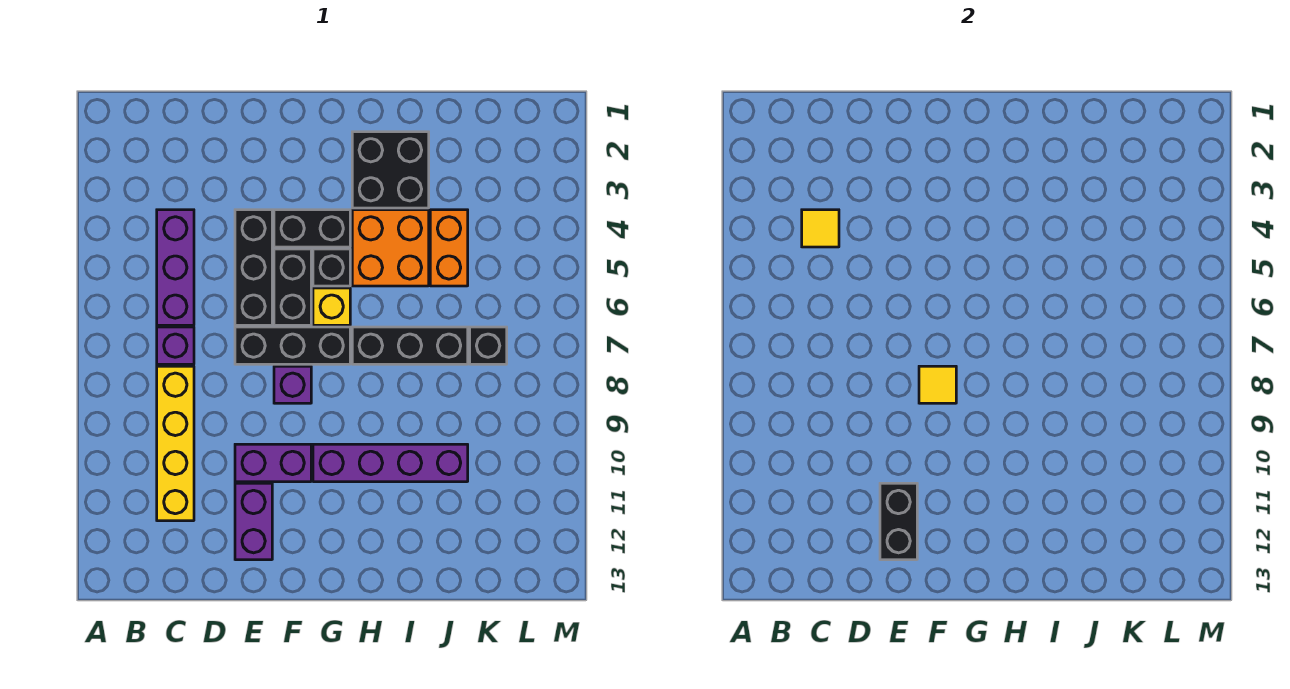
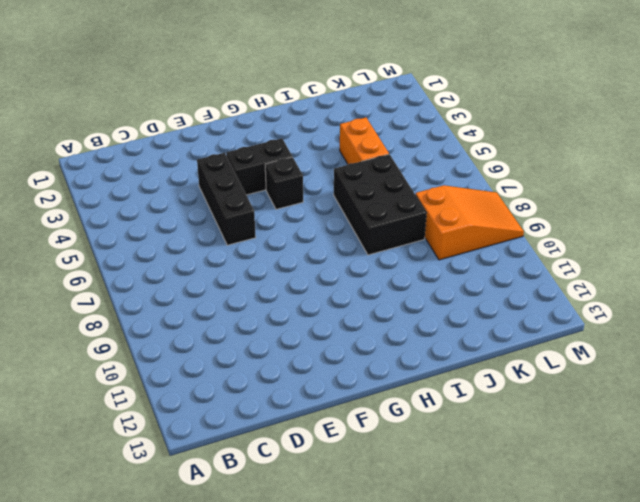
black 2x3 brick [334,154,426,255] -> black 1x3 brick [352,327,468,364]
orange 2x3 slope [416,185,524,260] -> none
none -> purple 1x3 brick [157,210,194,325]
none -> purple 1x1 brick [157,327,194,364]
none -> yellow 1x4 brick [157,366,194,521]

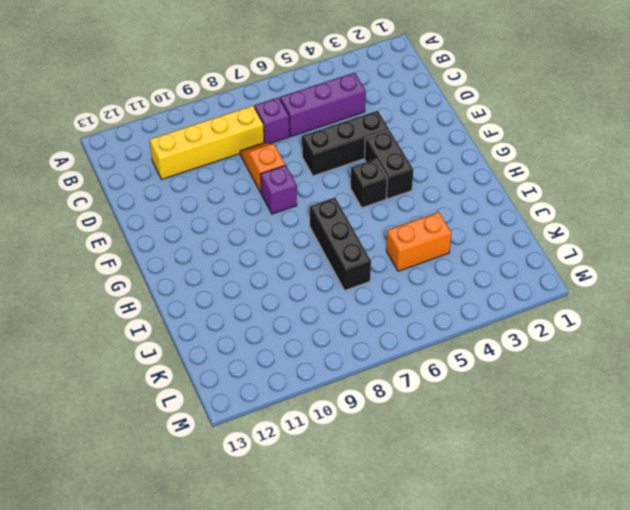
orange 1x2 slope [240,143,285,193] -> none
none -> black 1x3 brick [235,327,350,364]
none -> purple 1x2 brick [235,444,311,482]
none -> purple 1x2 brick [235,483,272,560]

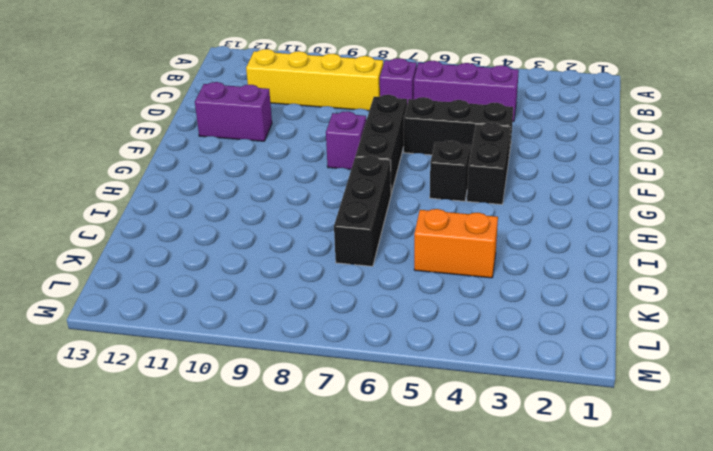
none -> purple 1x2 brick [235,444,311,482]
none -> black 1x2 brick [274,249,311,325]
none -> yellow 1x1 brick [313,288,350,325]

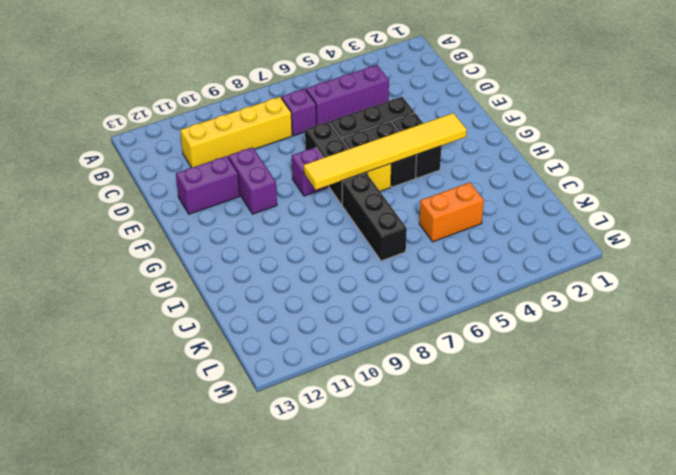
yellow 1x6 tile [304,113,467,190] -> none
none -> purple 1x4 brick [313,444,468,482]
none -> black 2x2 brick [352,132,429,208]
none -> orange 2x2 brick [352,210,429,286]

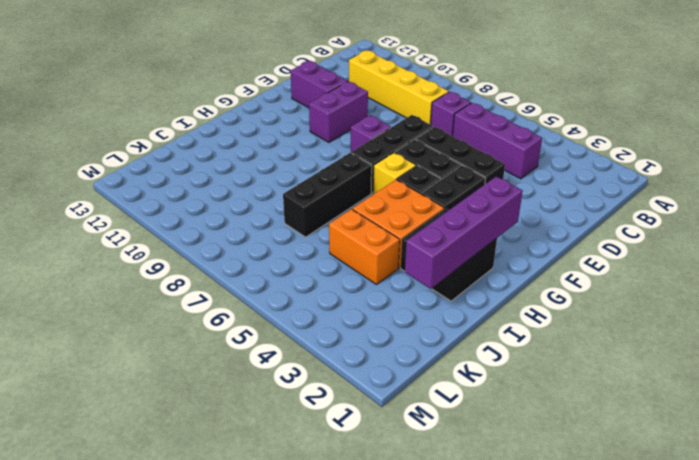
purple 1x4 brick [405,176,523,289] -> purple 1x4 brick moved to [313,444,468,482]
none -> black 1x1 brick [470,327,507,364]
none -> yellow 1x1 tile [802,210,839,247]
none -> black 1x2 brick [880,483,917,560]

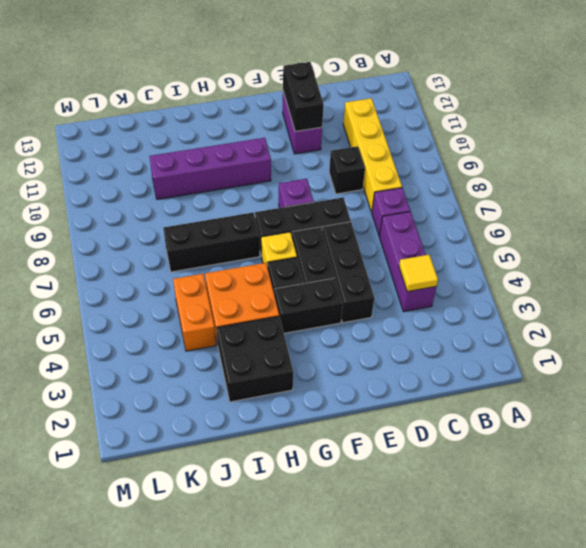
black 1x1 brick [329,146,365,194] -> black 1x1 brick moved to [470,327,507,364]
none -> purple 1x2 brick [235,444,311,482]
none -> yellow 1x1 tile [919,366,956,403]

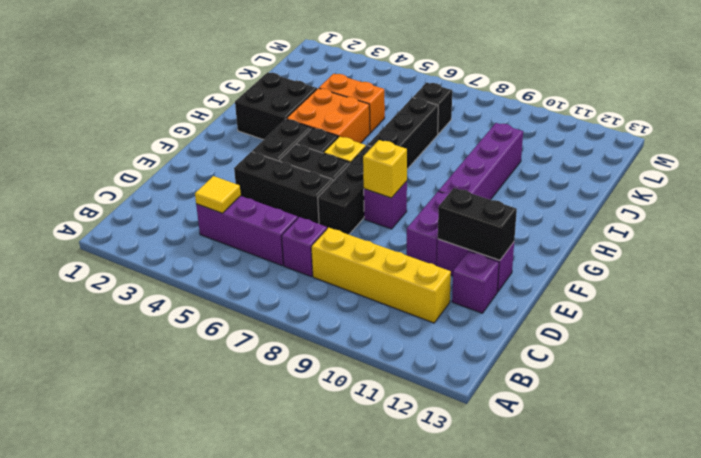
purple 1x1 brick [452,251,499,313] -> none
yellow 1x1 brick [363,140,407,198] -> yellow 1x1 tile [919,366,956,403]

